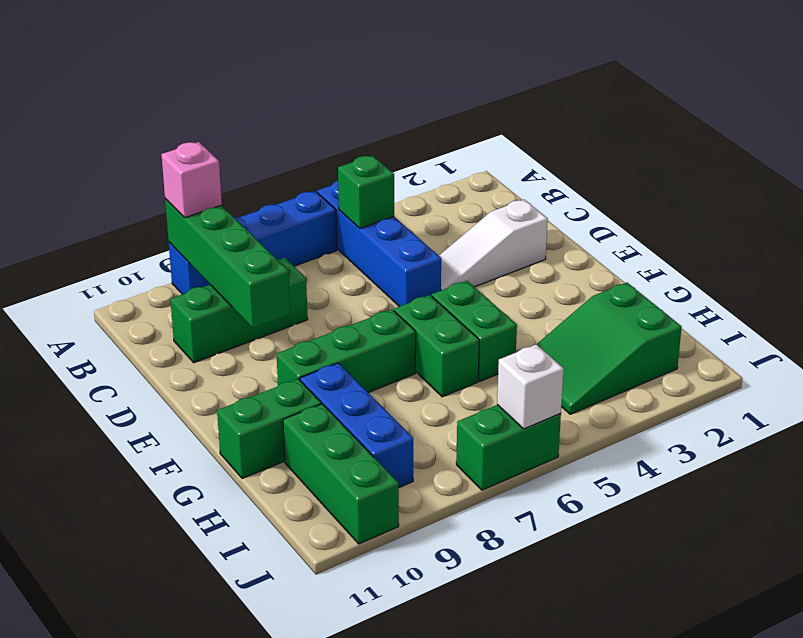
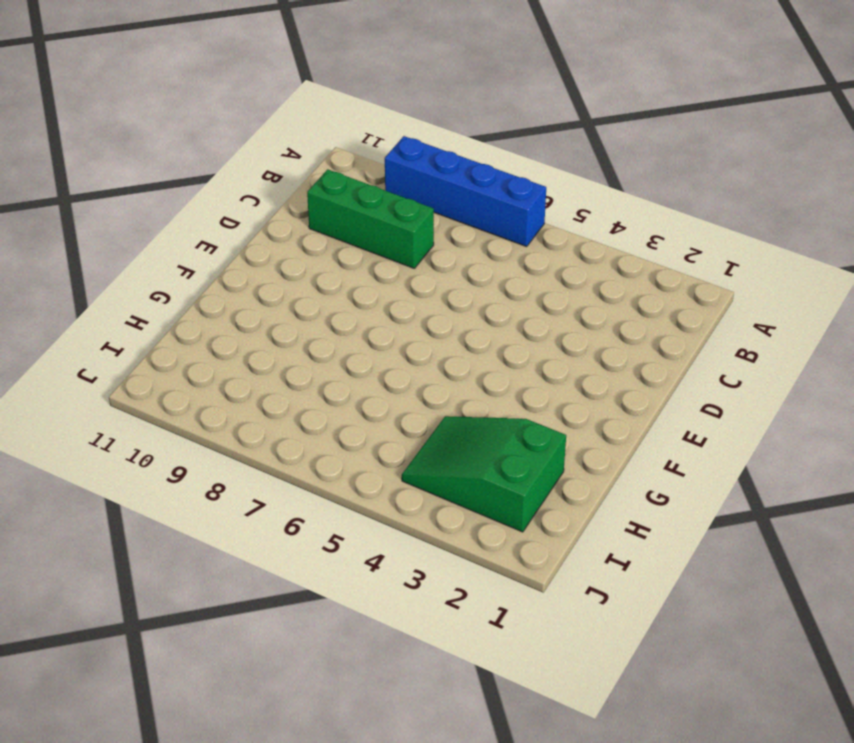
none -> blue 1x4 brick [317,181,441,306]
none -> white 1x3 slope [439,200,548,290]
none -> green 1x2 brick [432,281,517,381]

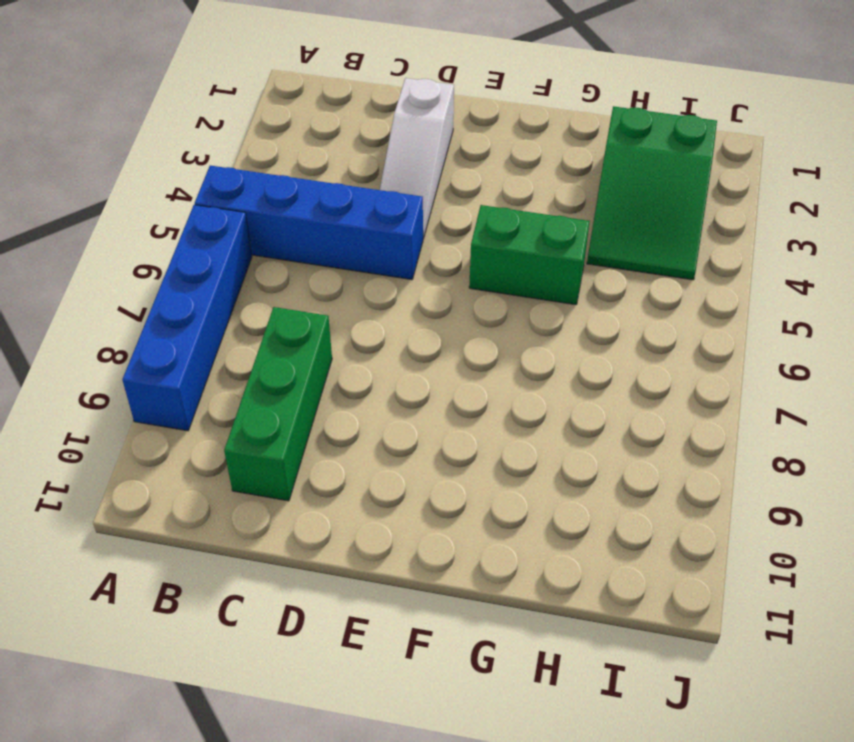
none -> green 1x2 brick [394,295,479,397]
none -> green 1x3 brick [277,309,416,393]
none -> blue 1x3 brick [300,363,413,487]

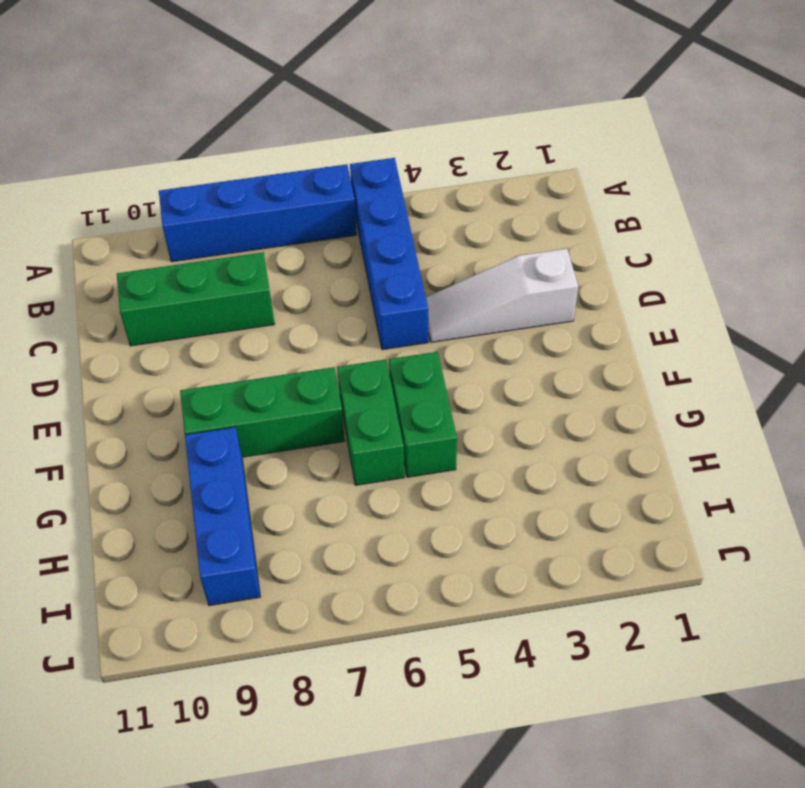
none -> green 1x2 brick [217,379,321,479]
none -> green 2x3 slope [537,283,682,414]
none -> green 1x3 brick [283,404,399,544]

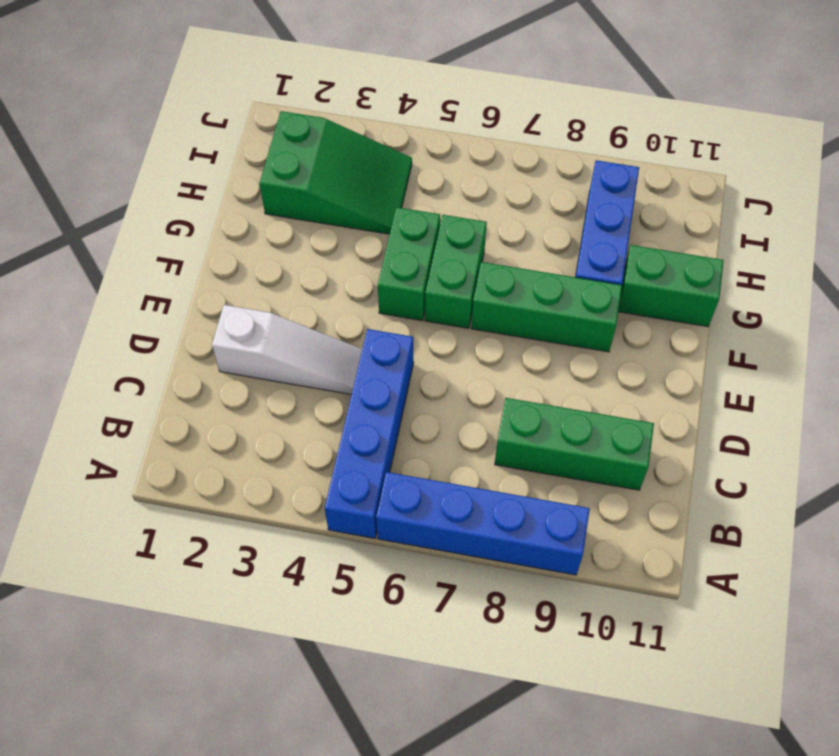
none -> green 1x3 brick [283,404,399,544]
none -> green 1x2 brick [456,405,561,490]
none -> green 1x4 brick [165,199,290,328]

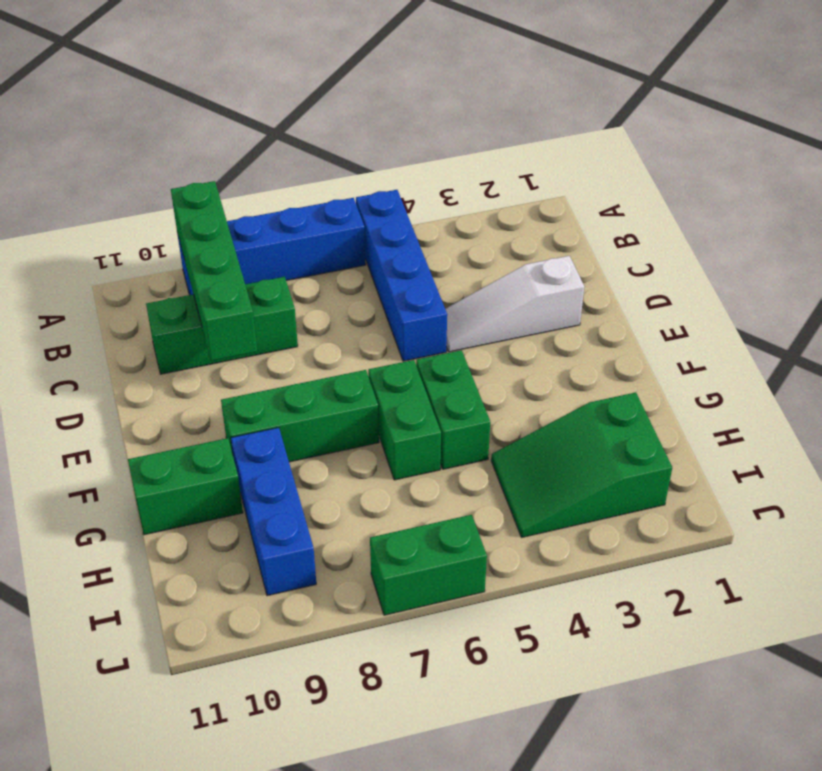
none -> green 1x3 brick [283,404,399,544]
none -> green 1x1 brick [338,155,394,229]
none -> white 1x1 brick [497,344,564,429]

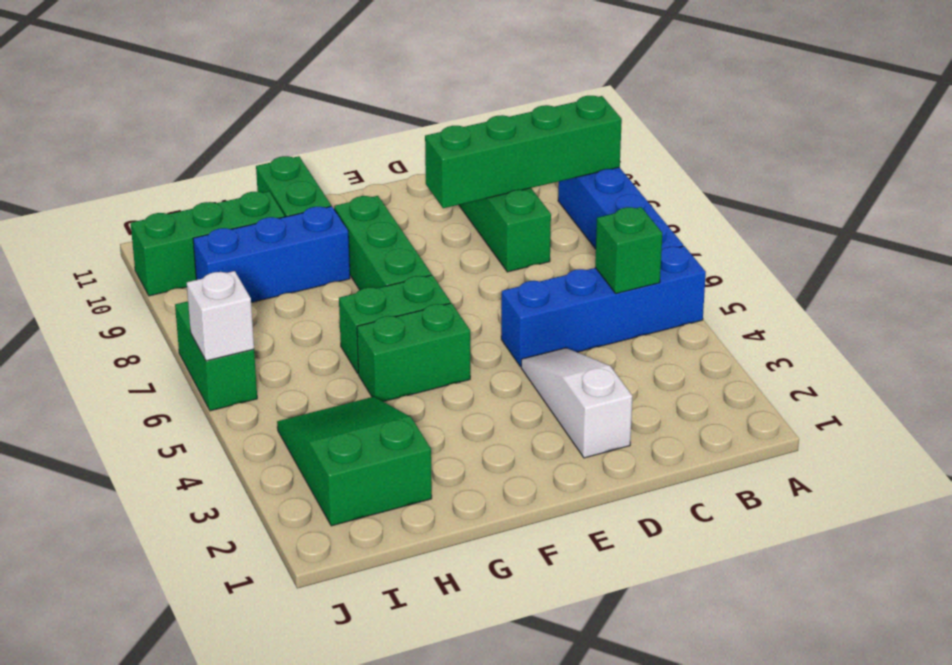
none -> pink 1x1 brick [161,142,222,218]

